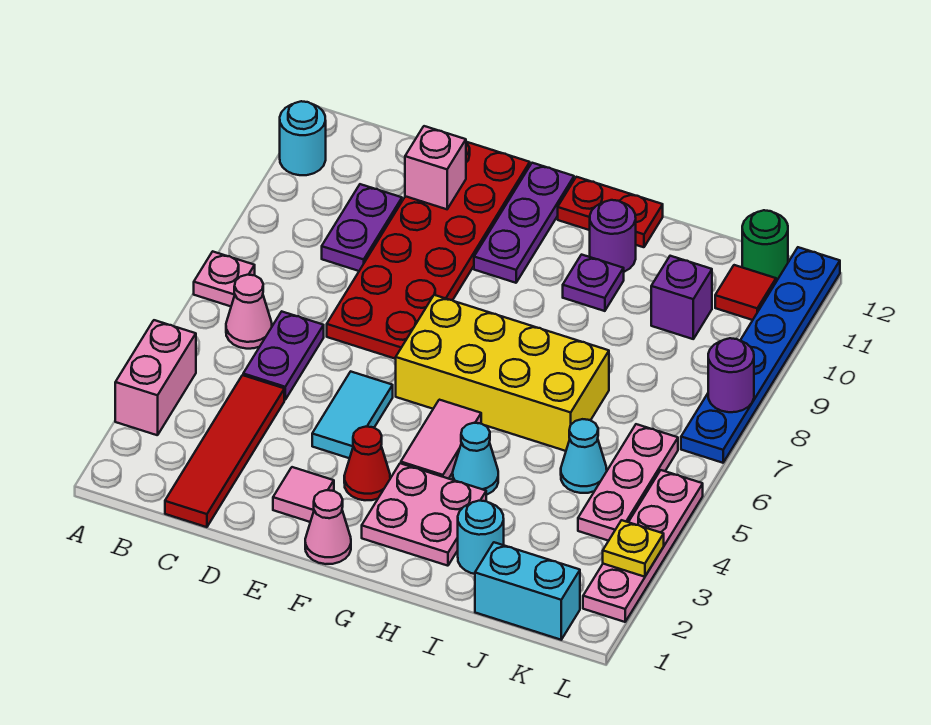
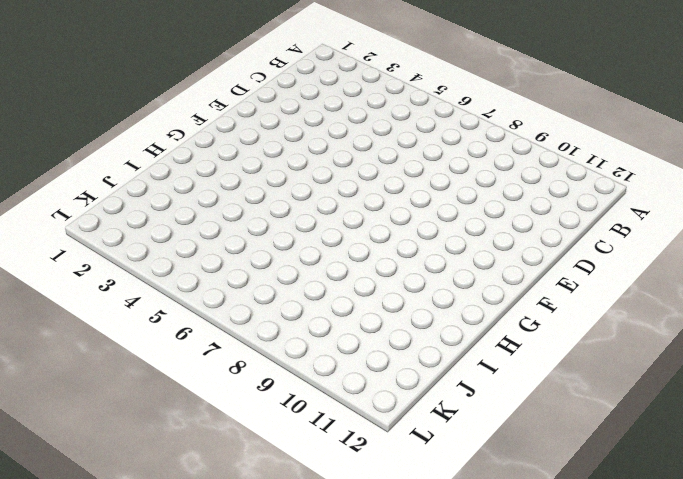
none -> pink 1x2 brick [115,320,196,435]
none -> pink 1x1 plate [194,251,255,306]
none -> cyan 1x1 round brick [280,101,326,175]
none -> pink 1x1 cone [226,275,272,349]

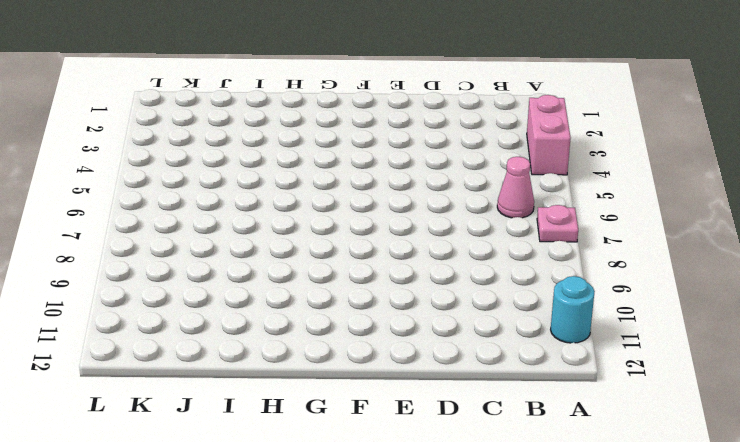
none -> red 1x4 tile [165,375,284,527]
none -> purple 1x2 plate [243,312,324,400]
none -> purple 1x2 plate [322,184,402,271]
none -> red 2x6 plate [327,142,530,359]

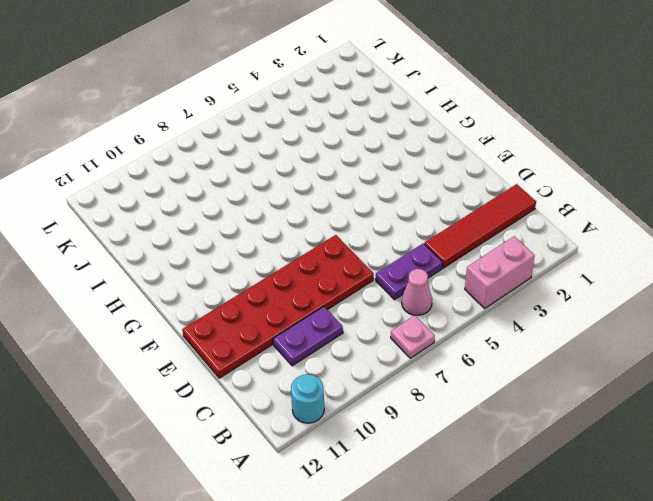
none -> pink 1x1 tile [273,467,334,522]
none -> cyan 1x2 tile [312,372,393,458]
none -> pink 1x1 cone [305,490,351,564]
none -> red 1x1 cone [344,427,390,500]

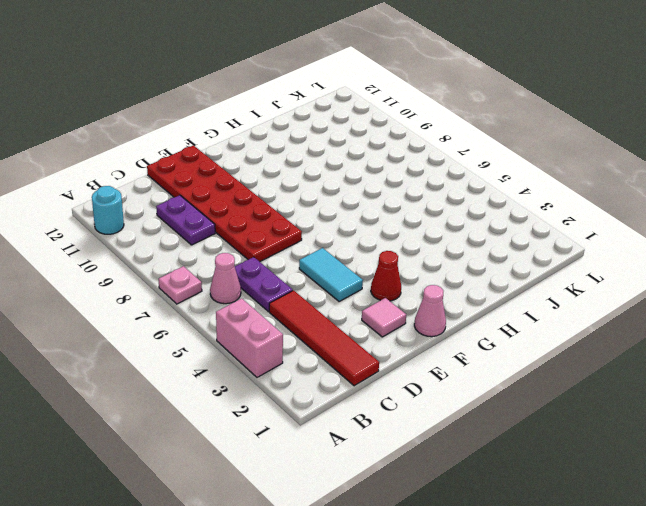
none -> yellow 2x4 brick [396,295,609,451]
none -> purple 1x3 plate [474,163,574,283]
none -> pink 2x2 plate [362,463,486,566]
none -> pink 1x2 tile [401,400,481,479]

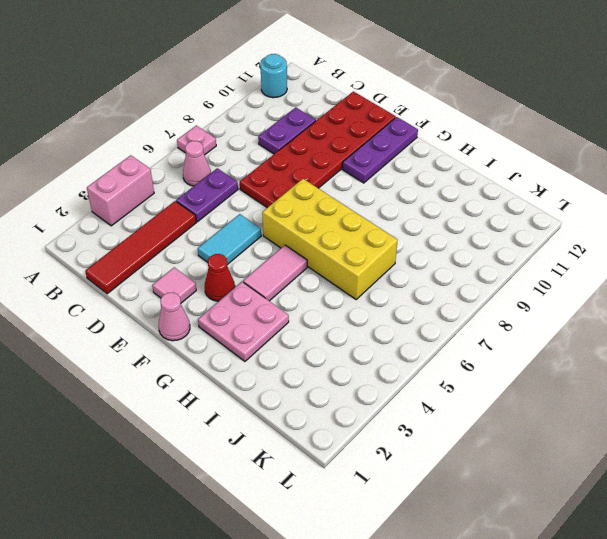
none -> red 1x2 plate [558,177,663,247]
none -> cyan 1x1 cone [453,423,498,495]
none -> purple 1x1 plate [563,255,624,311]
none -> purple 1x1 round brick [590,200,636,272]

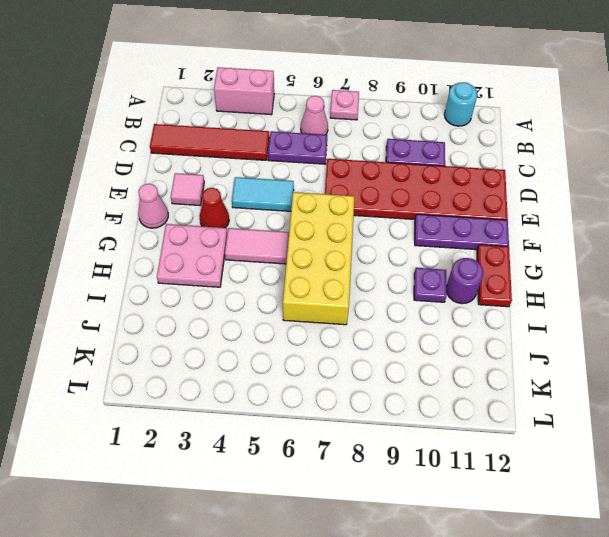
none -> cyan 1x1 cone [453,423,498,495]
none -> cyan 1x1 round brick [458,501,504,574]
none -> cyan 1x2 brick [475,542,580,640]
none -> cyan 1x1 cone [561,419,607,493]

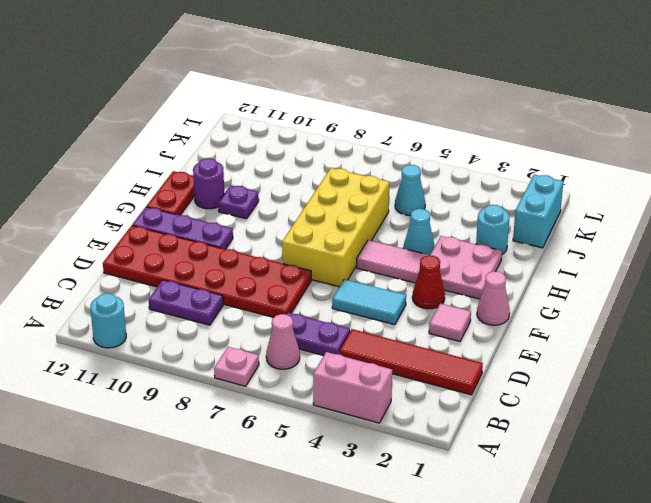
none -> purple 1x1 brick [651,256,712,339]
none -> pink 1x3 plate [578,424,678,541]
none -> red 1x1 tile [715,265,776,320]
none -> green 1x1 round brick [742,210,788,282]

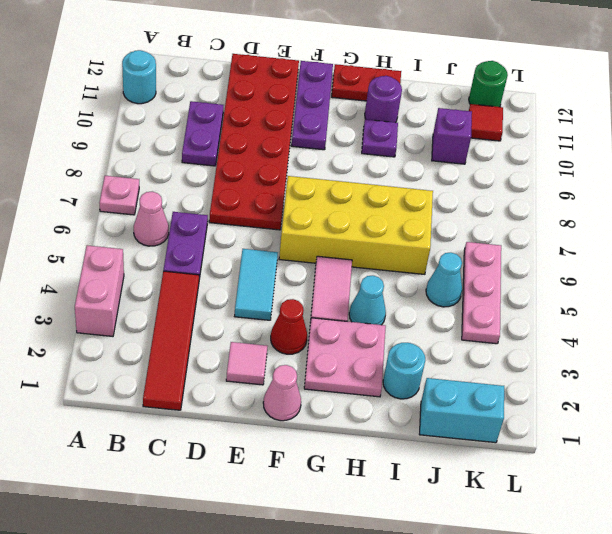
none -> pink 1x4 plate [583,470,703,622]
none -> blue 1x6 plate [681,247,840,463]
none -> pink 1x1 brick [405,126,466,209]
none -> yellow 1x1 plate [603,520,664,577]

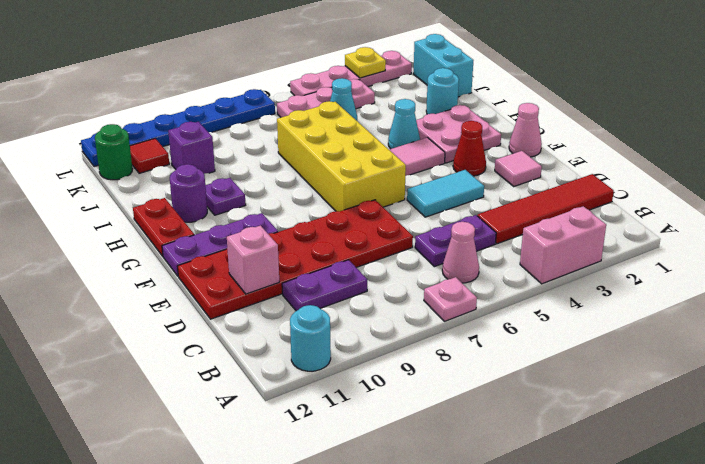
none -> purple 1x1 round brick [708,338,754,412]

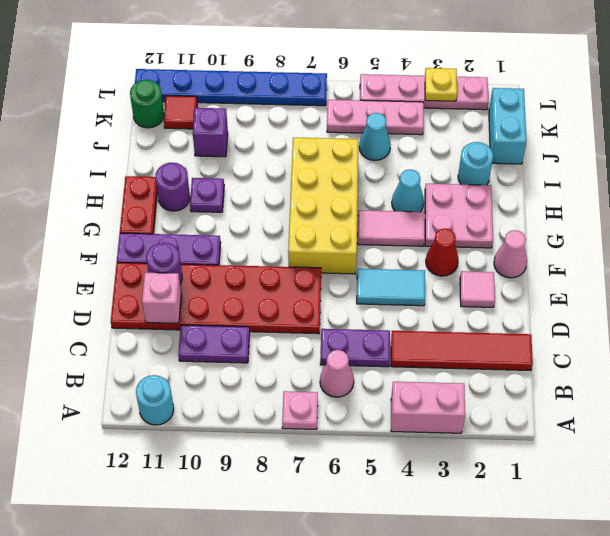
purple 1x1 round brick [146,243,182,284] -> purple 1x1 round brick moved to [708,338,754,412]

